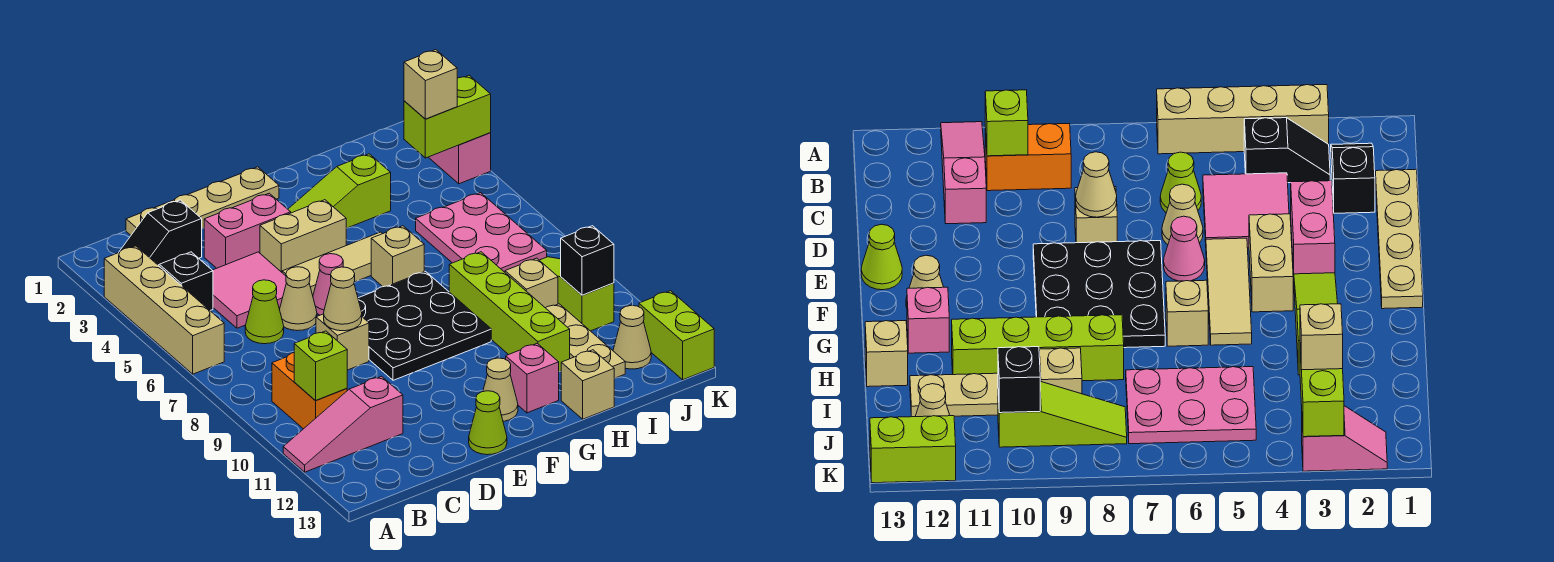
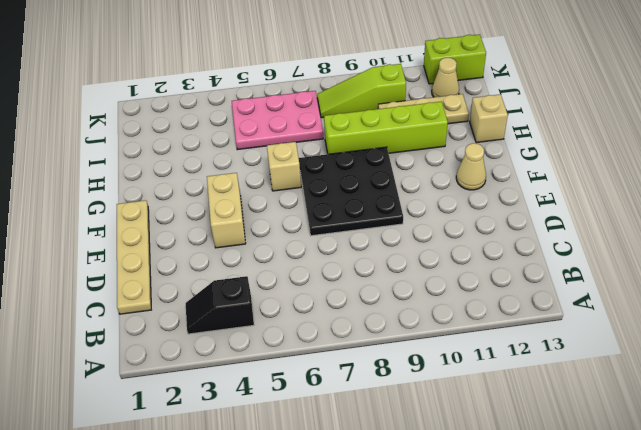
none -> tan 1x4 brick [104,246,224,374]
none -> pink 1x3 slope [283,376,403,472]
none -> black 1x2 slope [119,200,202,265]
none -> orange 1x2 brick [272,353,347,429]

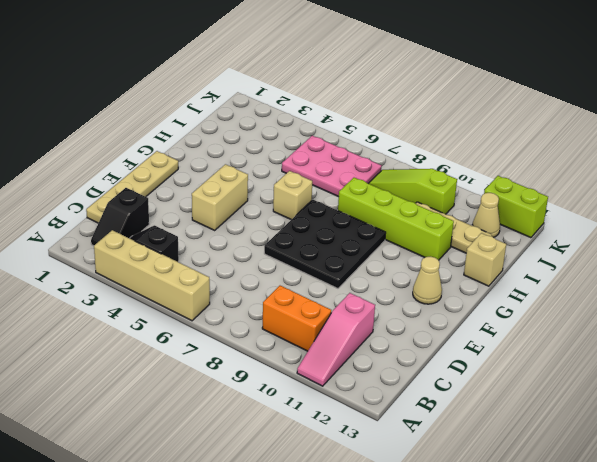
none -> pink 2x2 tile [212,252,286,328]
none -> lime 1x1 cone [245,280,284,344]
none -> pink 1x2 brick [204,193,291,268]
none -> tan 1x1 cone [280,267,317,331]

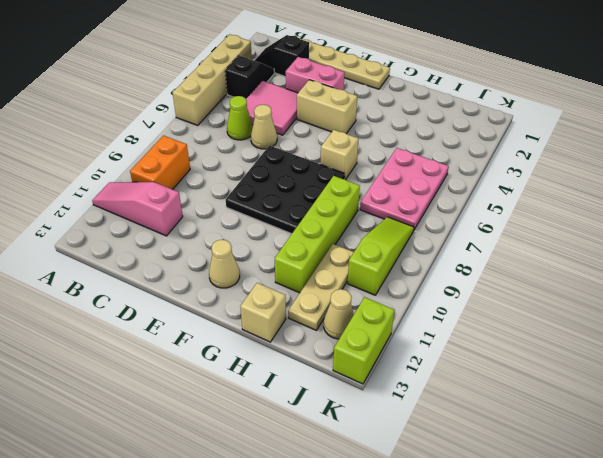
none -> tan 1x1 brick [316,314,369,370]
none -> tan 1x3 tile [282,232,382,295]
none -> pink 1x1 cone [313,254,343,315]
none -> lime 1x1 cone [469,391,507,455]

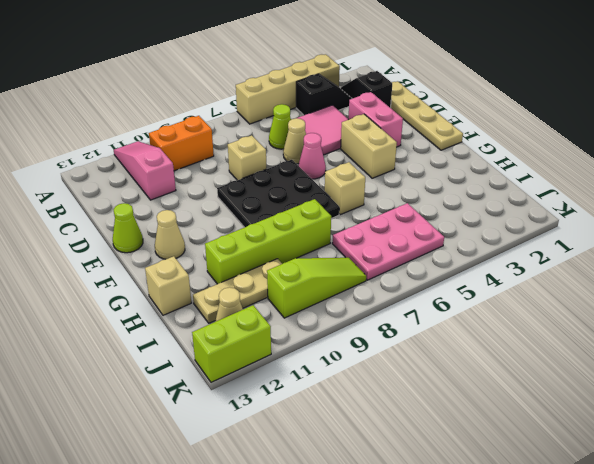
none -> tan 1x3 tile [282,232,382,295]
none -> lime 1x3 slope [288,154,391,228]
none -> pink 1x1 brick [506,343,559,413]
none -> tan 1x1 brick [505,258,558,308]

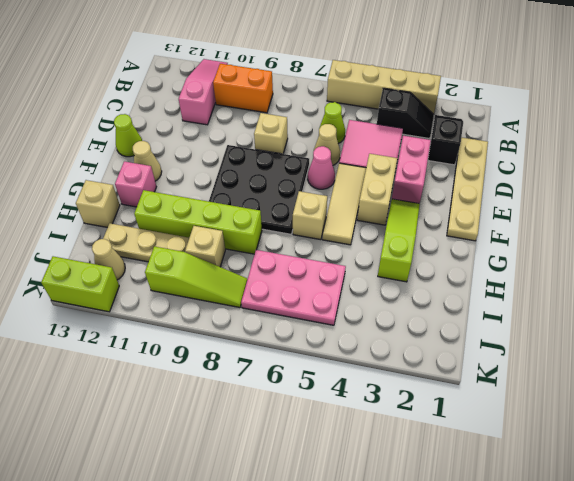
none -> pink 1x2 slope [429,133,491,184]
none -> lime 1x1 brick [294,331,347,401]
none -> tan 1x1 cone [324,267,362,331]
none -> lime 1x2 brick [404,76,491,158]

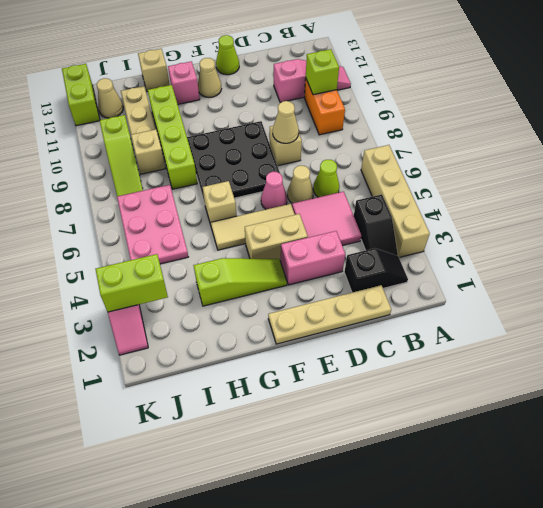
none -> black 1x1 brick [561,226,614,295]
none -> tan 1x1 brick [404,50,457,119]

